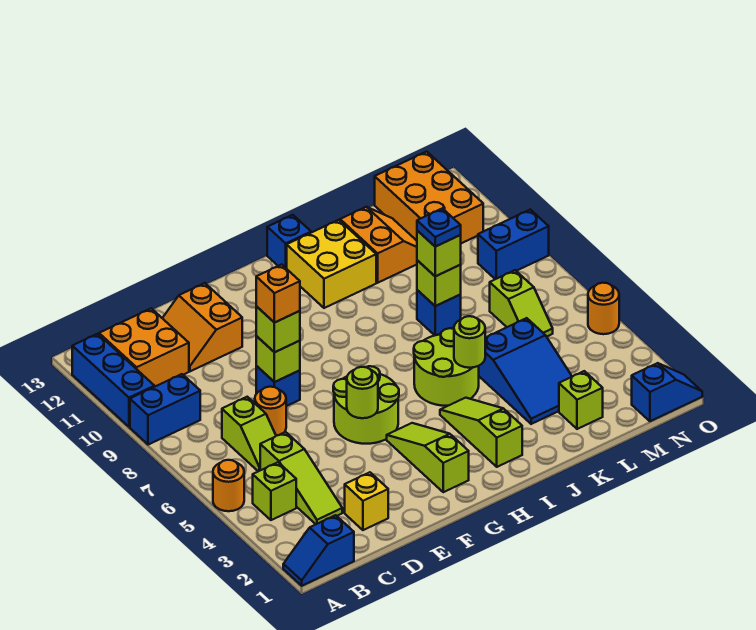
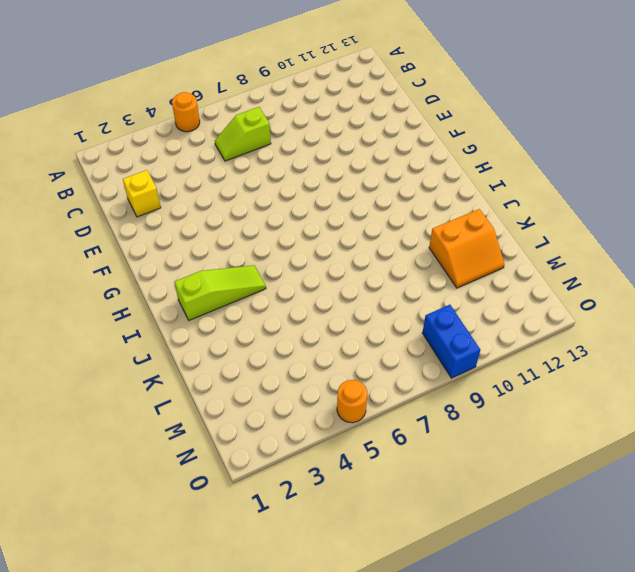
none -> blue 1x2 slope [283,515,354,586]
none -> blue 1x2 brick [130,374,200,445]
none -> blue 1x3 brick [72,334,154,427]
none -> lime 1x1 brick [253,462,296,520]

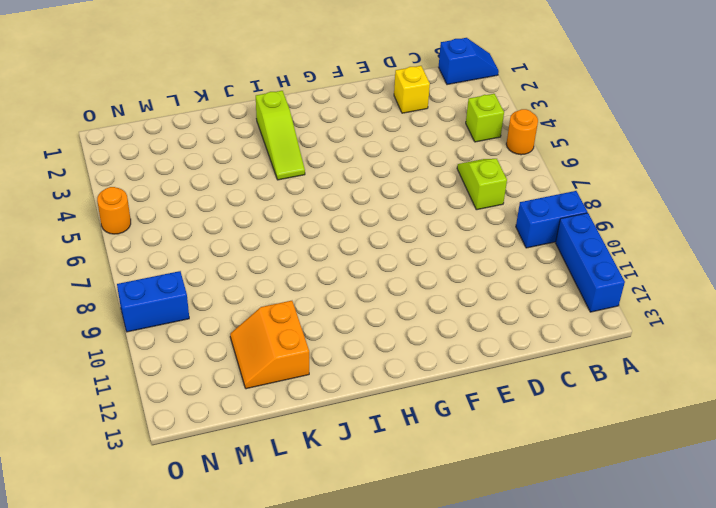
none -> orange 2x2 brick [99,308,189,387]
none -> lime 1x3 slope [260,432,342,524]
none -> orange 1x1 round brick [255,387,286,436]
none -> orange 2x2 slope [163,283,242,371]

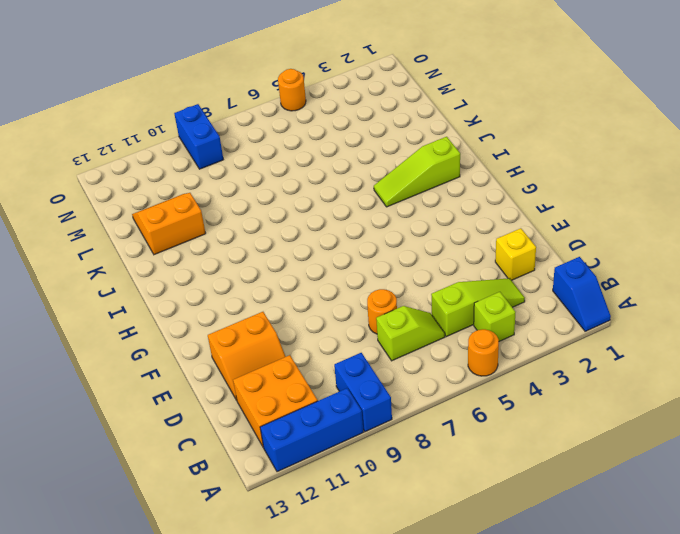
none -> blue 1x1 brick [256,366,300,406]
none -> lime 2x2 round brick [333,366,399,444]
none -> lime 1x3 slope [387,423,469,492]
none -> lime 2x2 round brick [414,328,479,406]

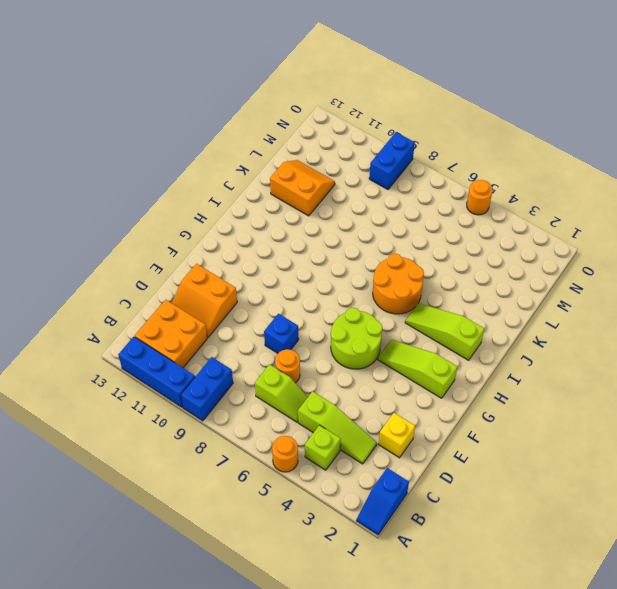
orange 2x2 round brick [373,254,424,314] -> lime 2x2 round brick [414,328,479,406]
none -> yellow 2x2 brick [287,220,376,308]
none -> blue 1x1 brick [267,215,311,269]
none -> blue 2x3 slope [479,318,572,424]
none -> blue 1x1 brick [417,290,461,335]

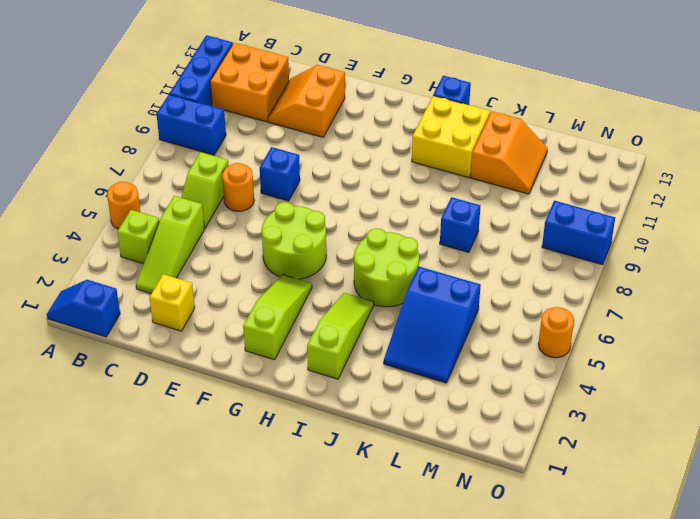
none -> lime 1x1 brick [559,371,603,429]
none -> lime 1x2 slope [490,270,553,337]
none -> orange 2x3 brick [375,152,483,243]
none -> blue 1x2 slope [632,363,702,421]

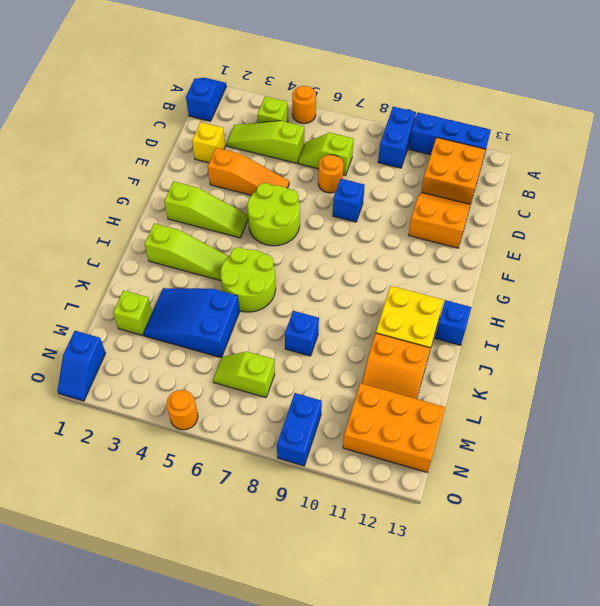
orange 1x3 slope [208,148,289,195] -> none
none -> lime 1x1 brick [256,336,300,382]
none -> lime 1x1 round brick [347,367,378,418]
none -> lime 1x1 round brick [454,316,485,368]
none -> lime 1x1 brick [417,260,461,306]

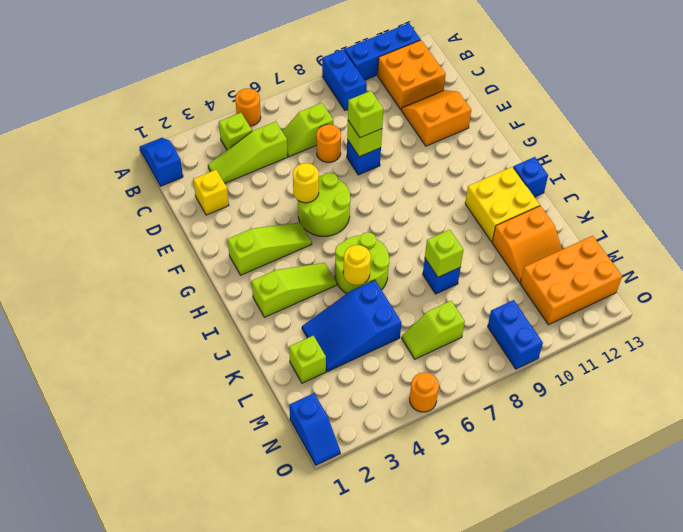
yellow 1x1 round brick [293,163,319,203] -> lime 1x1 round brick [347,367,378,418]
yellow 1x1 round brick [343,245,371,285] -> lime 1x1 round brick [454,316,485,368]
none -> lime 1x1 brick [417,230,461,276]
none -> orange 1x1 brick [256,264,300,323]
none -> blue 1x1 plate [417,208,461,247]

